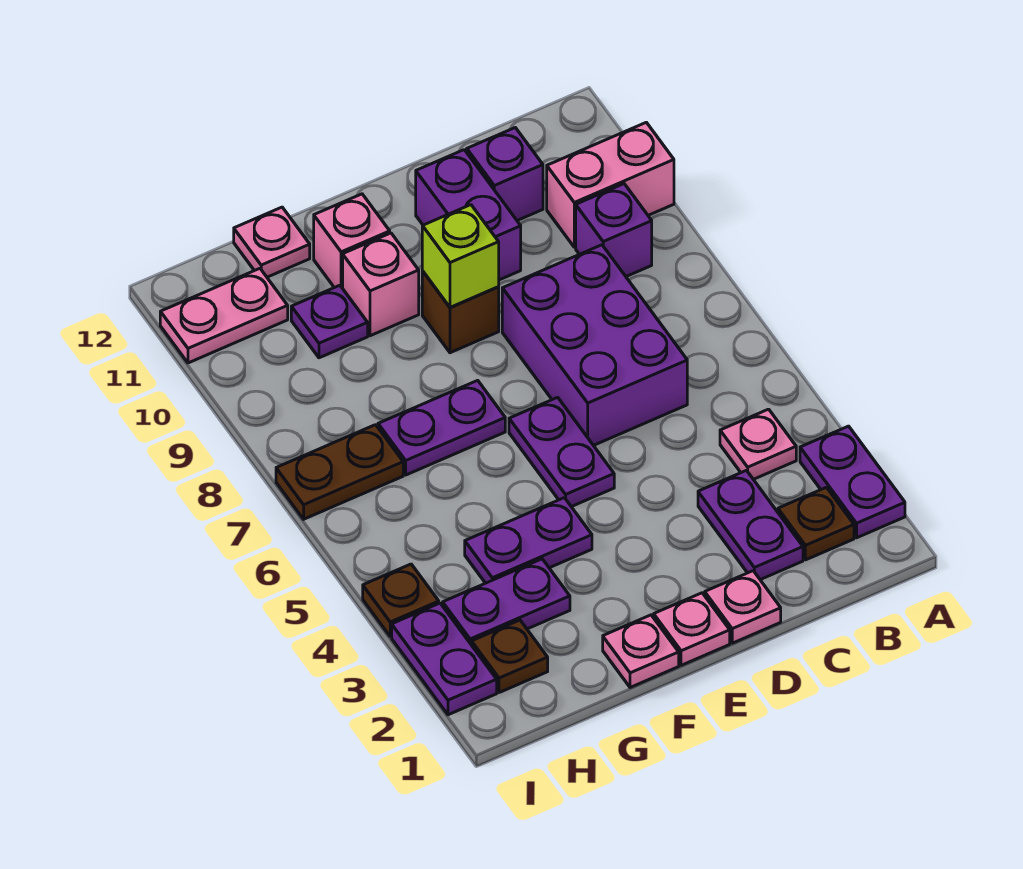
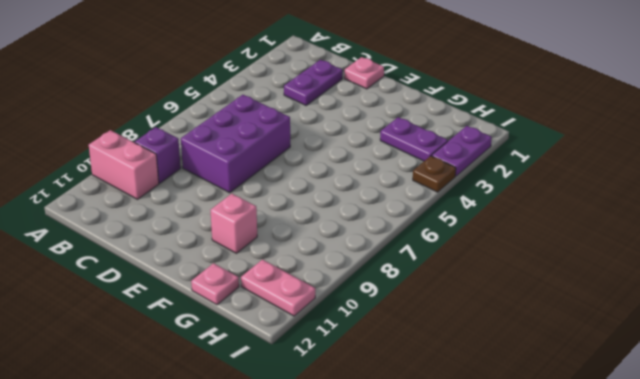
none -> purple 1x2 plate [800,426,905,538]
none -> brown 1x1 plate [778,487,854,560]
none -> pink 1x1 plate [720,409,796,479]

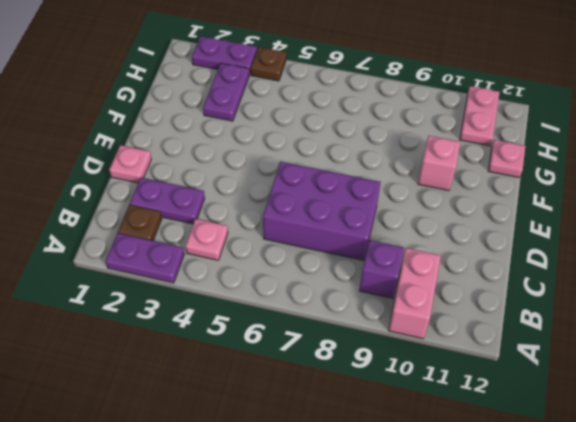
none -> purple 1x1 brick [467,128,543,220]
none -> purple 1x2 brick [416,150,521,280]
none -> pink 1x1 plate [654,593,730,665]

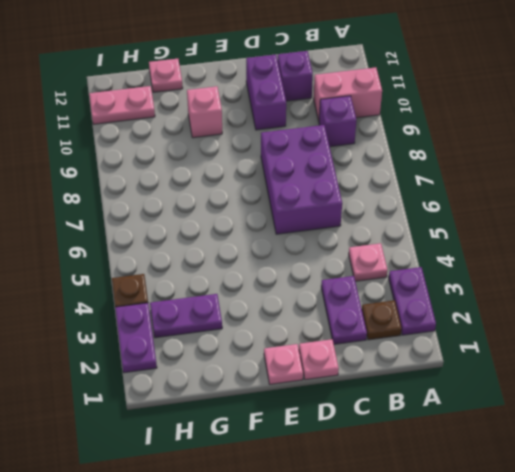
none -> purple 1x2 plate [509,397,614,507]
none -> brown 1x1 brick [422,271,499,353]
none -> pink 1x1 plate [603,615,679,688]

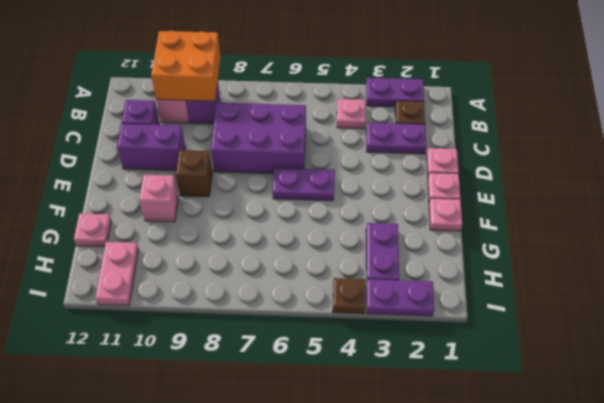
orange 2x2 brick [151,31,220,101] -> none
none -> purple 1x2 plate [465,498,592,583]
none -> purple 1x2 plate [378,380,505,475]
none -> pink 1x1 brick [314,194,390,288]

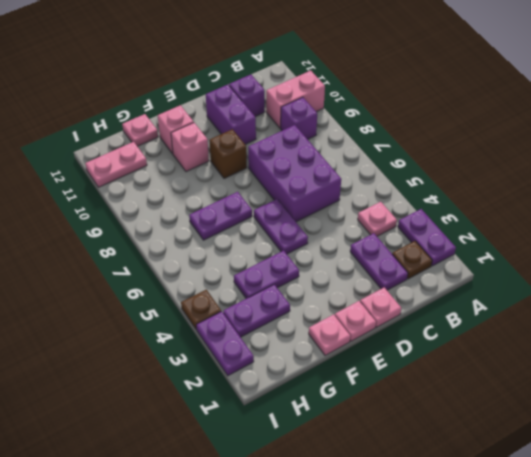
none -> purple 1x1 plate [291,285,368,358]
none -> brown 1x1 plate [472,620,548,693]
none -> brown 1x2 plate [276,425,403,519]

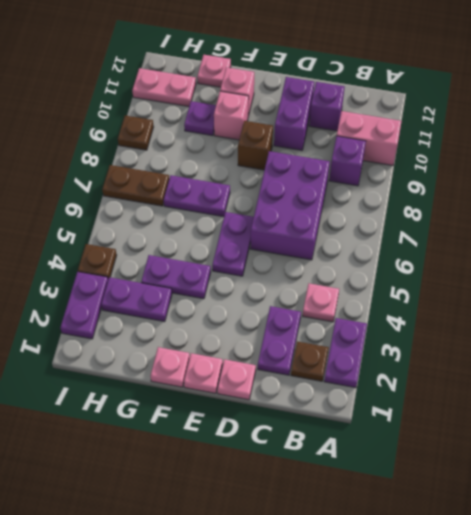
brown 1x1 plate [118,116,154,150] -> brown 1x1 plate moved to [472,620,548,693]
none -> lime 1x1 brick [422,205,499,308]

